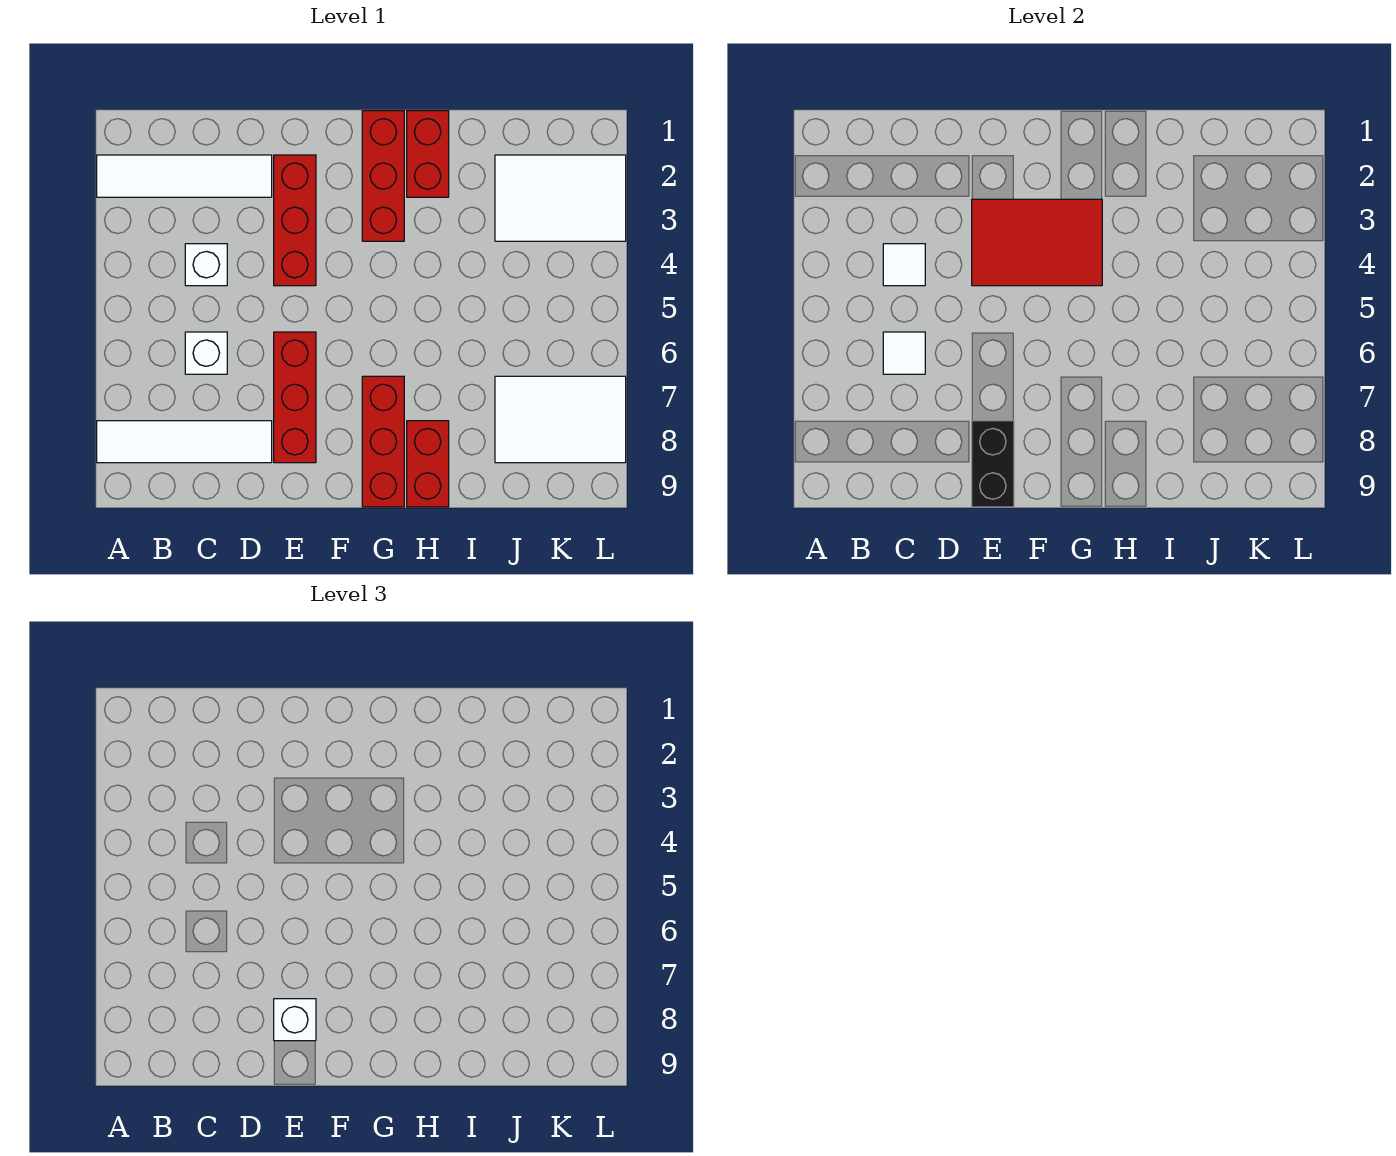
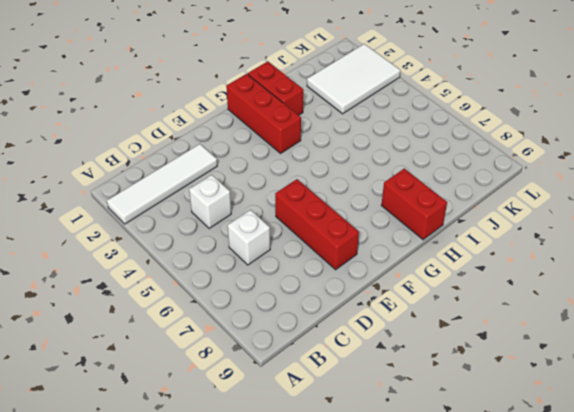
none -> white 1x4 tile [97,421,272,463]
none -> red 1x3 brick [274,155,316,286]
none -> red 1x3 brick [362,376,404,507]

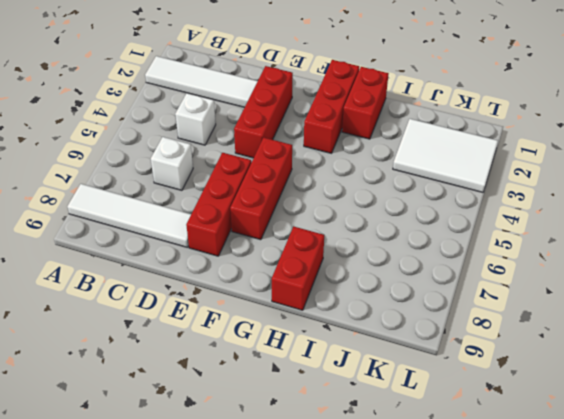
red 1x3 brick [230,138,292,240] -> red 1x3 brick moved to [362,376,404,507]
none -> white 2x3 tile [495,376,626,463]
none -> white 1x1 tile [883,244,925,286]
none -> white 1x1 tile [883,332,925,374]

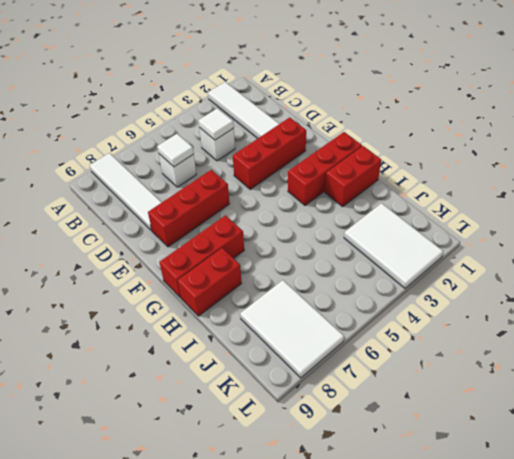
none -> red 2x3 tile [972,199,1102,286]
none -> black 1x2 brick [972,421,1014,507]
none -> white 1x1 brick [274,999,316,1041]

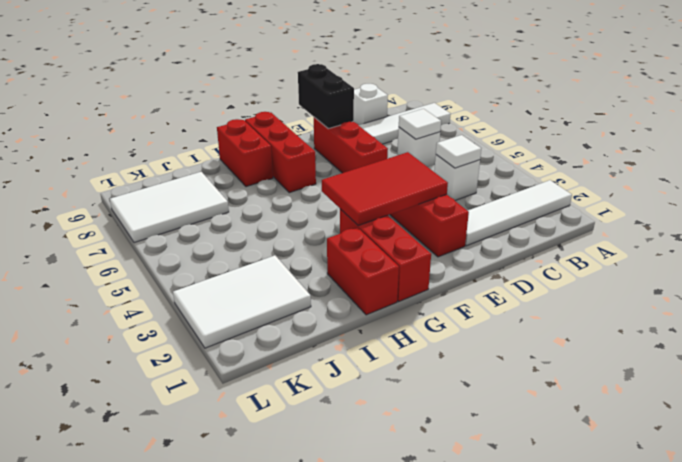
white 1x1 brick [353,84,388,125] -> white 1x1 brick moved to [274,999,316,1041]

